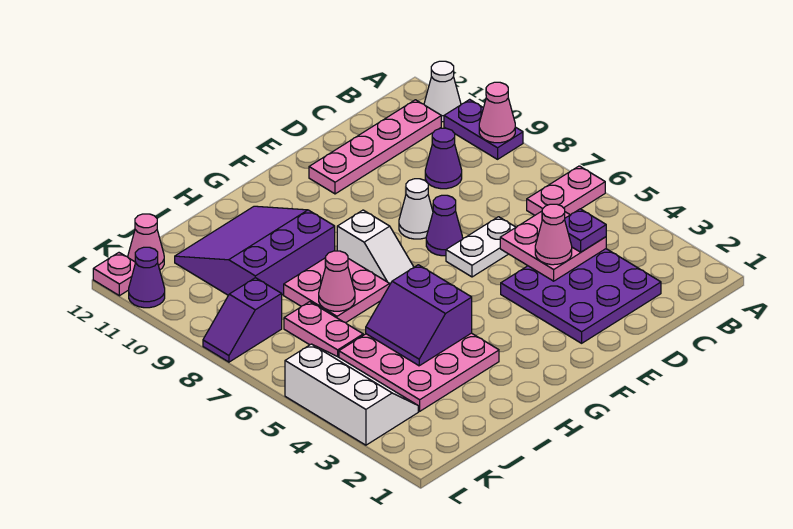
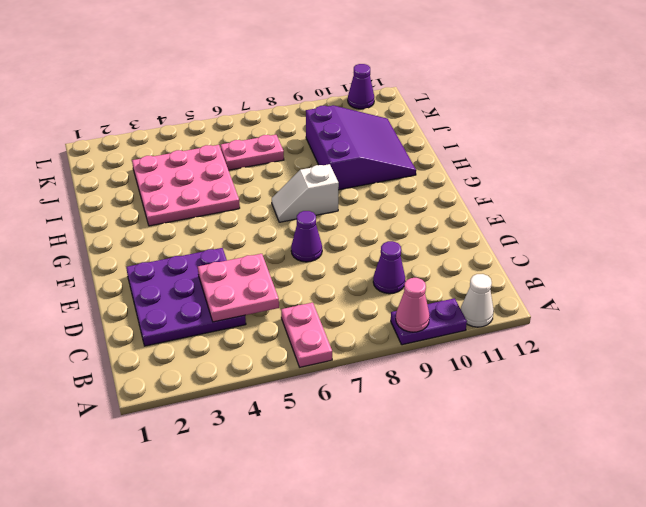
none -> pink 1x4 plate [309,100,441,194]
none -> white 1x2 plate [446,217,516,277]
none -> white 1x1 cone [399,179,433,239]

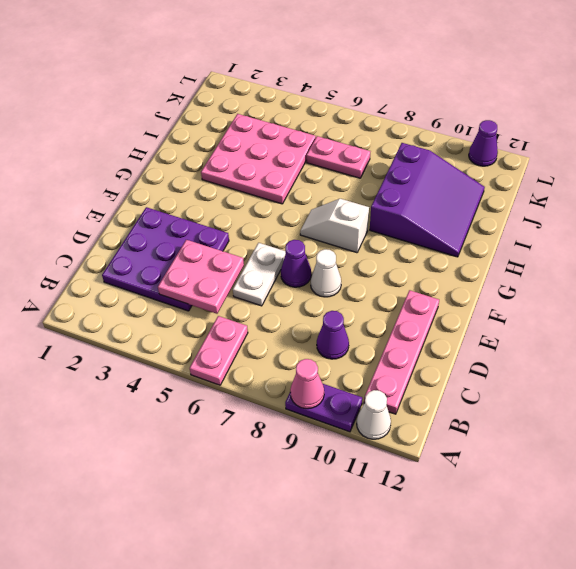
none -> pink 2x2 plate [284,258,390,323]
none -> white 2x3 slope [285,344,418,445]
none -> purple 1x2 slope [203,278,282,362]

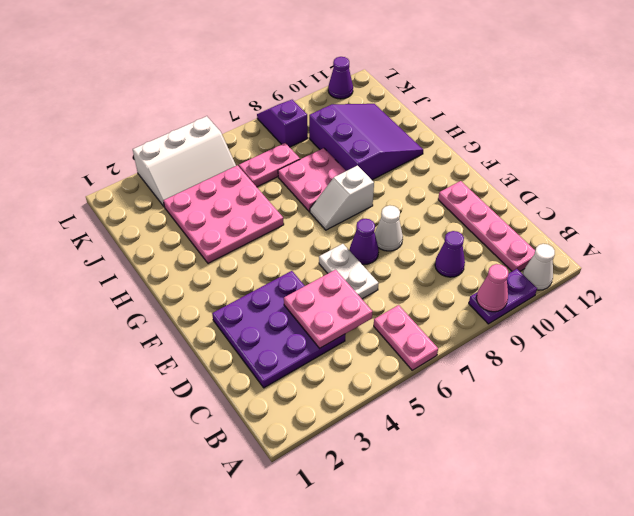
none -> pink 1x1 cone [128,214,164,270]
none -> pink 1x1 plate [93,253,136,296]
none -> purple 2x2 slope [366,265,472,366]

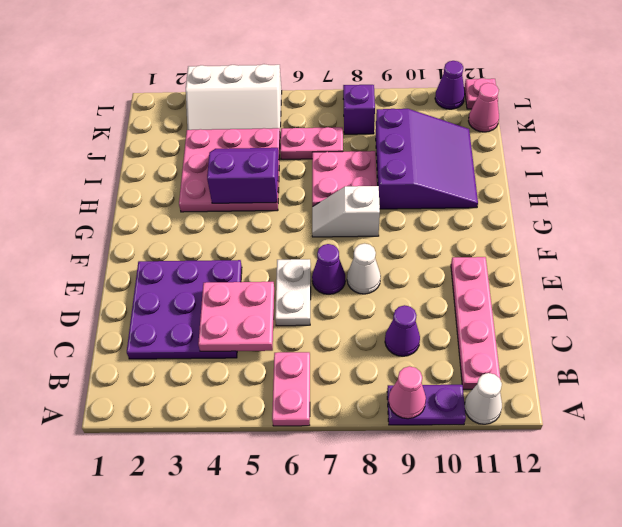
none -> pink 1x1 cone [319,251,355,311]
none -> purple 1x1 plate [565,209,606,252]
none -> pink 1x1 cone [535,204,572,265]

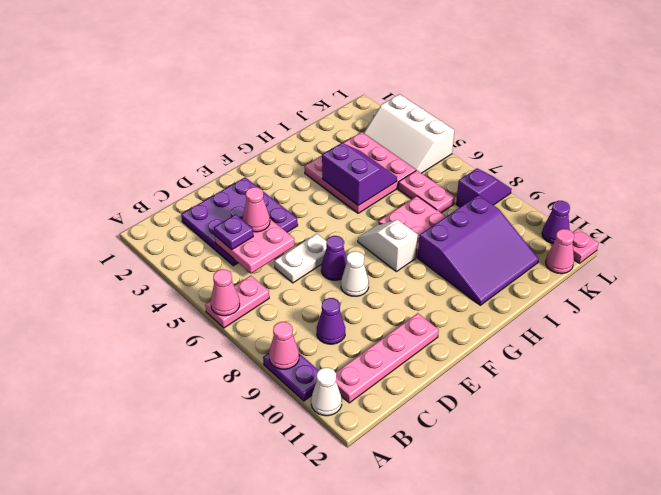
pink 1x1 cone [211,269,240,316] -> pink 1x1 cone moved to [319,251,355,311]

